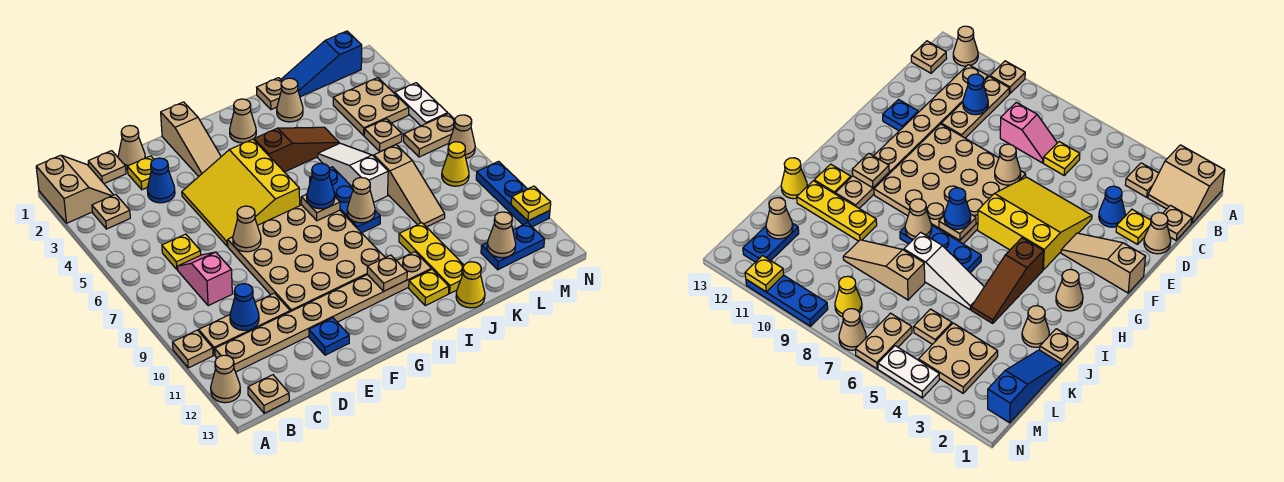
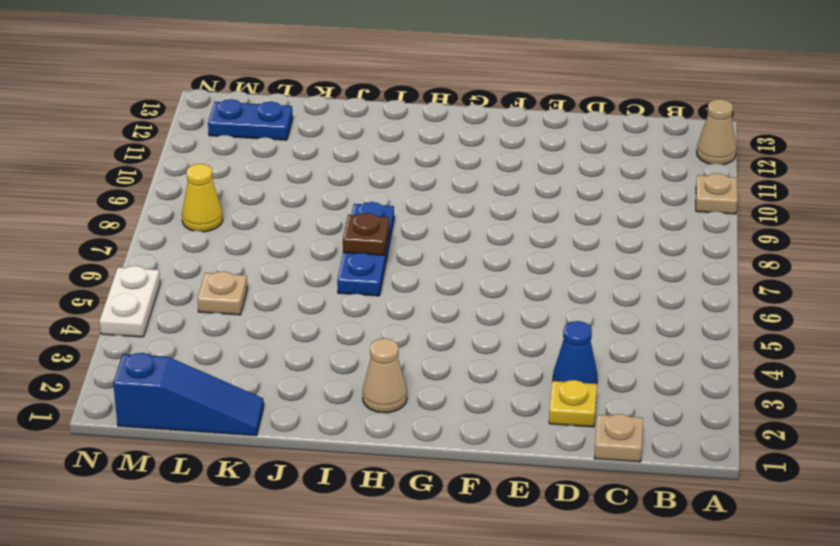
brown 1x1 plate [343,213,389,255] -> none
none -> tan 2x2 slope [36,155,113,223]
none -> tan 1x1 plate [92,194,130,229]
none -> tan 1x3 plate [199,293,290,355]
none -> tan 1x8 plate [215,252,431,372]

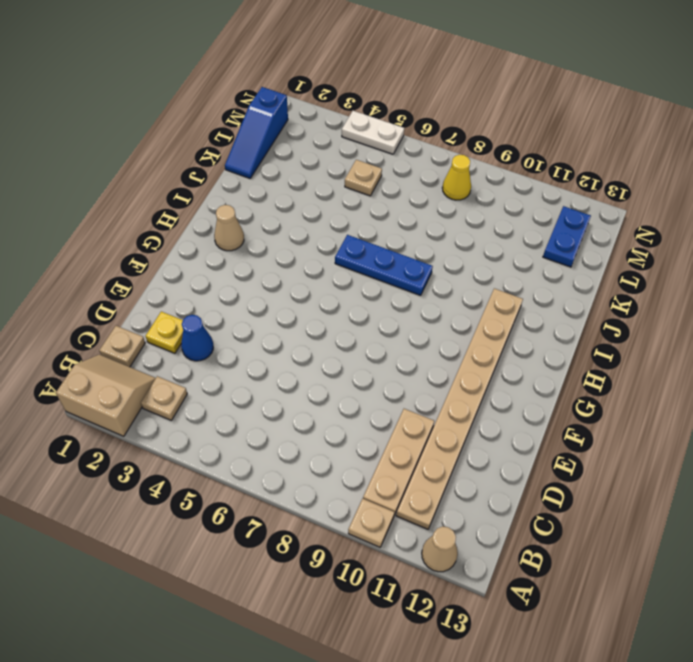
none -> tan 1x1 plate [248,375,289,413]
none -> yellow 1x1 plate [162,234,201,270]
none -> pink 1x2 slope [177,252,232,306]
none -> tan 1x1 cone [118,126,145,169]

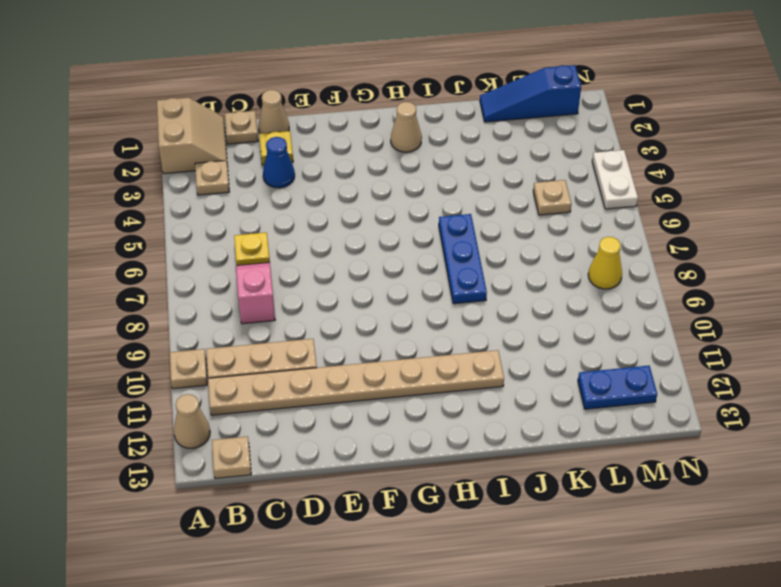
none -> yellow 3x3 slope [182,139,300,246]
none -> tan 4x4 plate [228,205,385,312]
none -> blue 1x1 plate [309,318,349,355]
none -> tan 1x3 slope [161,102,221,176]

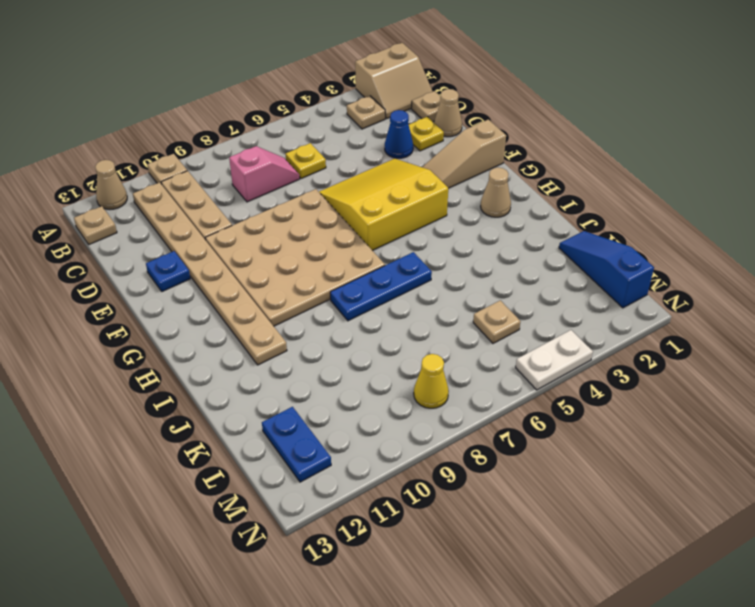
none -> brown 1x3 slope [254,127,339,172]
none -> yellow 1x1 plate [409,269,449,306]
none -> tan 1x1 plate [257,78,282,110]
none -> tan 1x1 cone [277,78,303,122]

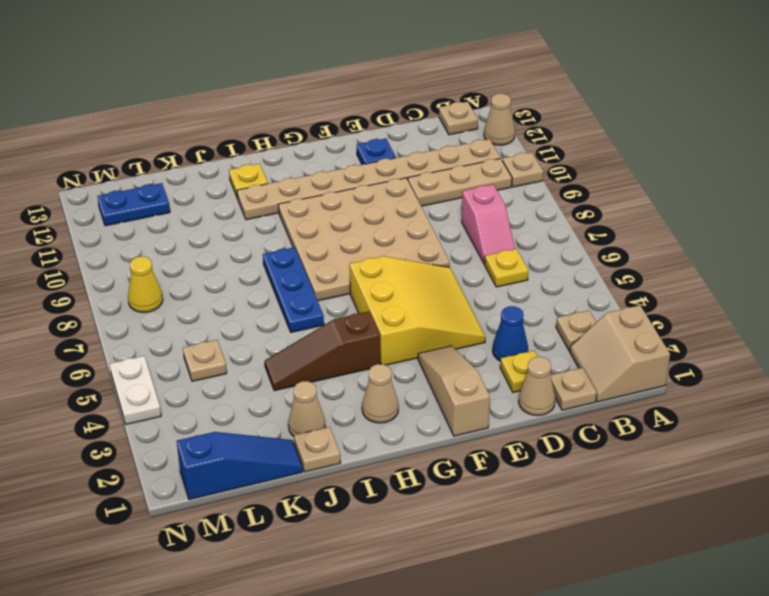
none -> white 1x3 slope [318,143,388,202]
none -> yellow 1x3 plate [399,223,464,293]
none -> yellow 1x1 cone [456,262,485,308]
none -> tan 1x3 slope [374,145,445,227]

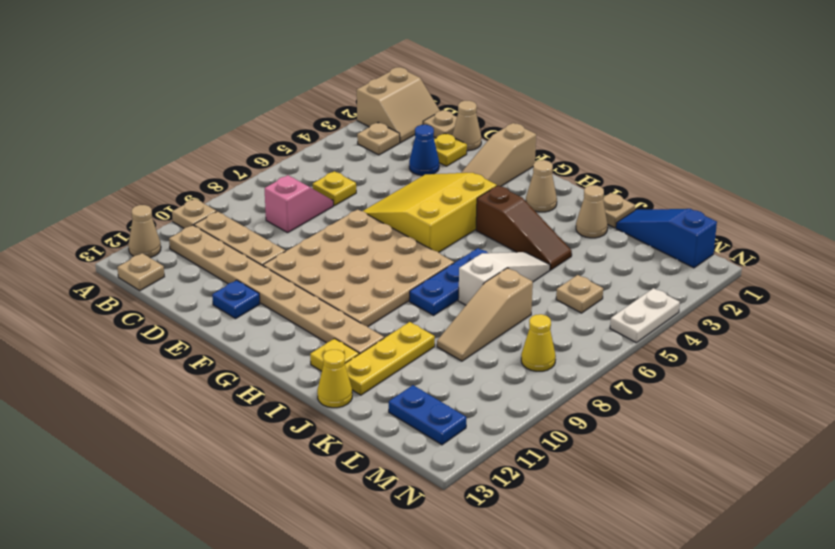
none -> tan 2x2 plate [333,78,409,136]
none -> tan 1x2 plate [404,114,455,157]
none -> tan 1x1 cone [448,115,475,158]
none -> blue 1x3 plate [476,161,550,227]

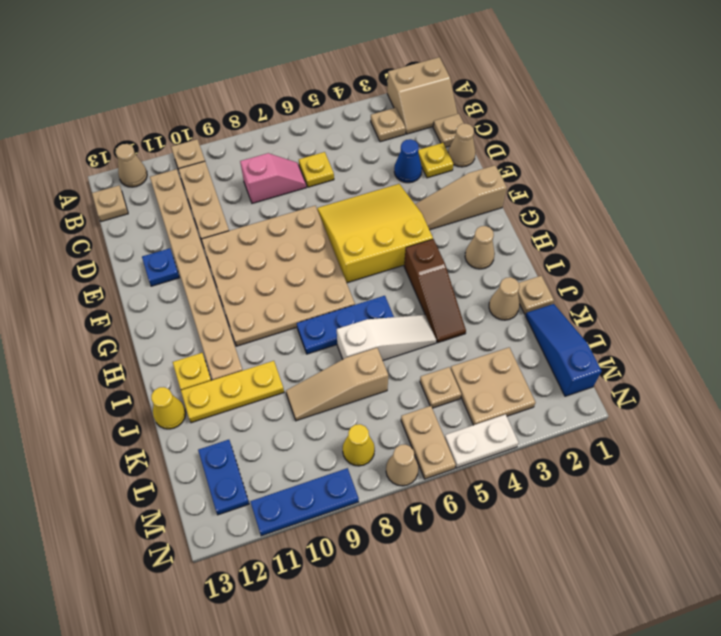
none -> blue 1x1 cone [230,284,259,330]
none -> tan 1x1 cone [233,206,261,252]
none -> tan 1x1 plate [301,194,340,221]
none -> tan 1x1 plate [367,255,407,291]

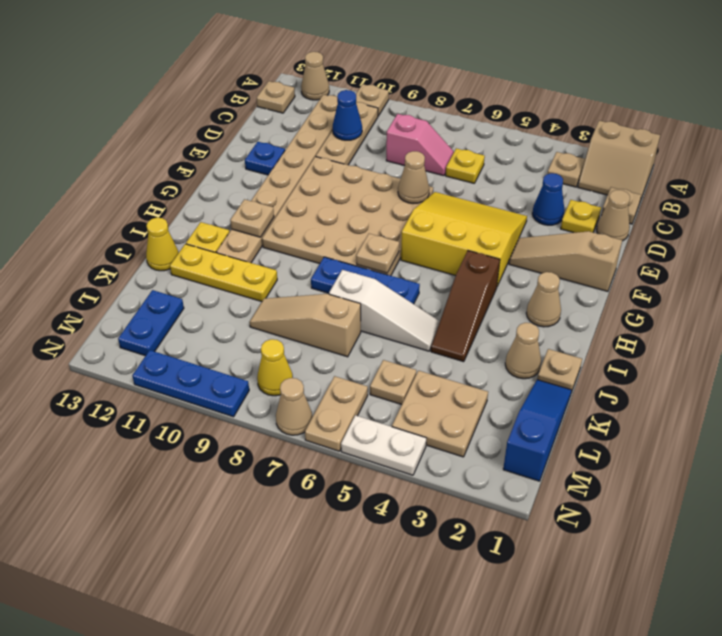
none -> tan 1x1 cone [347,178,375,223]
none -> tan 1x1 cone [487,212,516,258]
none -> yellow 1x1 plate [511,186,551,221]
none -> blue 1x1 cone [307,163,335,209]

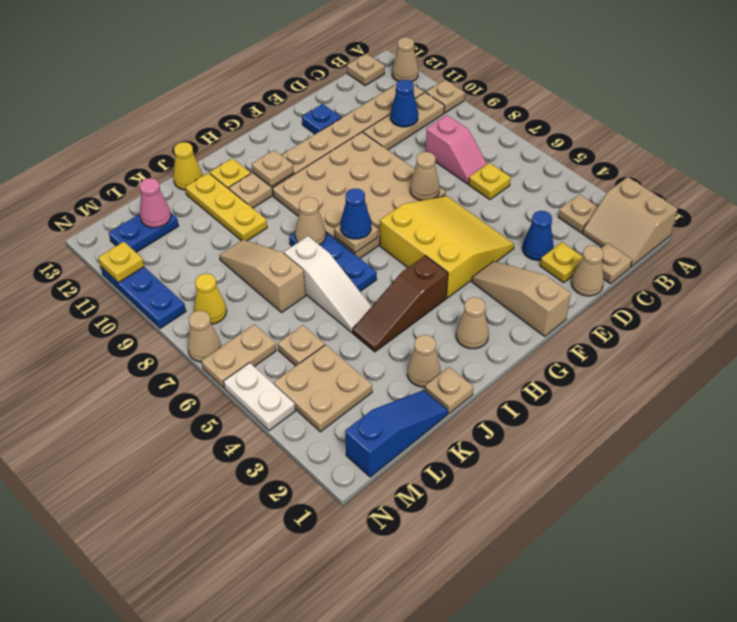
pink 1x1 cone [139,178,171,228] -> tan 1x1 cone [487,212,516,258]

